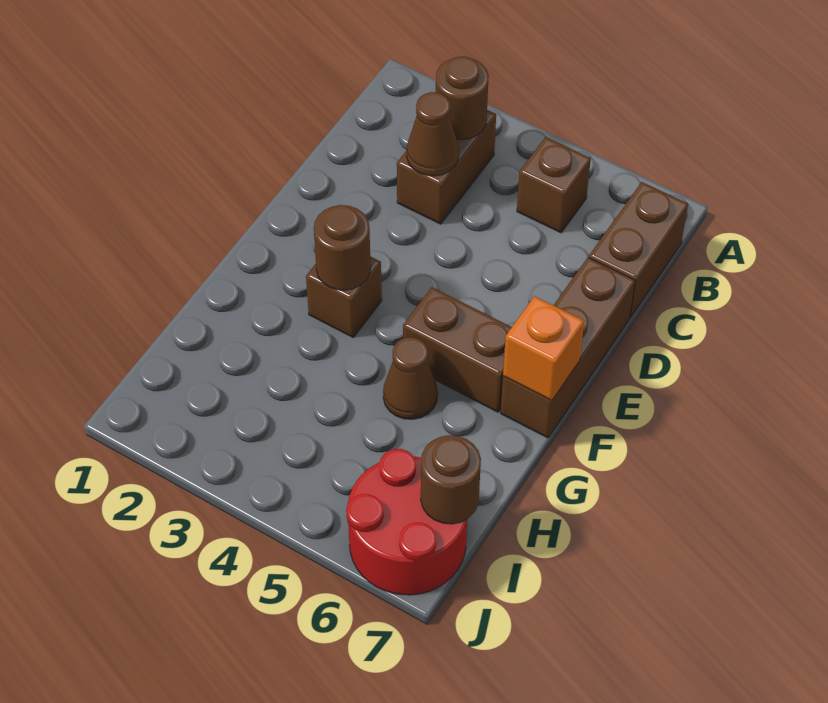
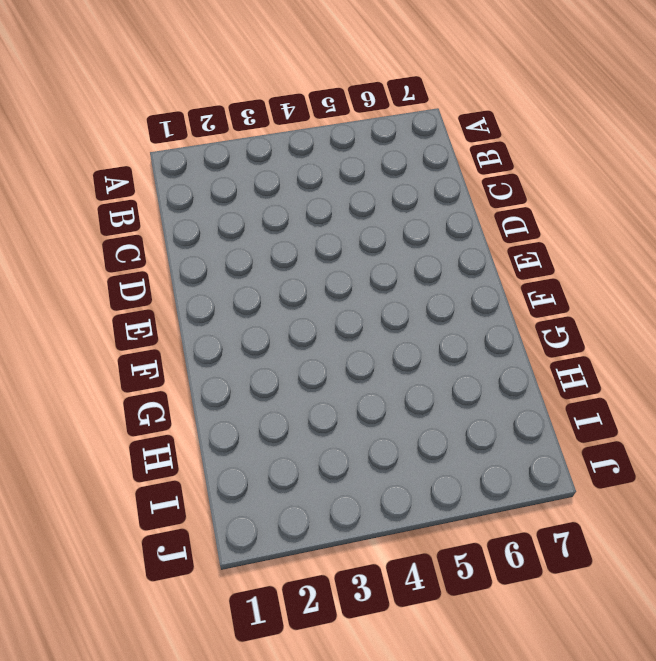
none -> brown 1x2 brick [397,110,496,224]
none -> brown 1x1 brick [517,137,591,233]
none -> brown 1x2 brick [589,182,688,317]

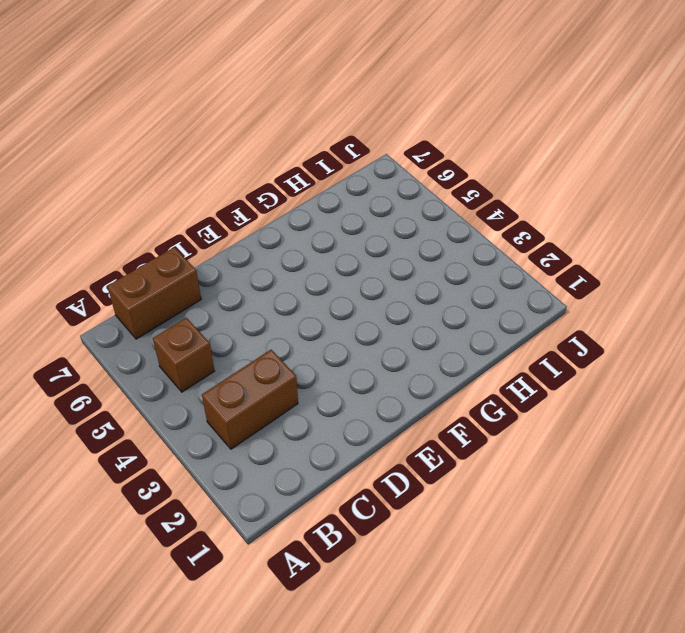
none -> brown 1x3 brick [501,258,635,438]
none -> brown 1x1 brick [306,256,382,337]
none -> brown 1x2 brick [403,287,512,412]

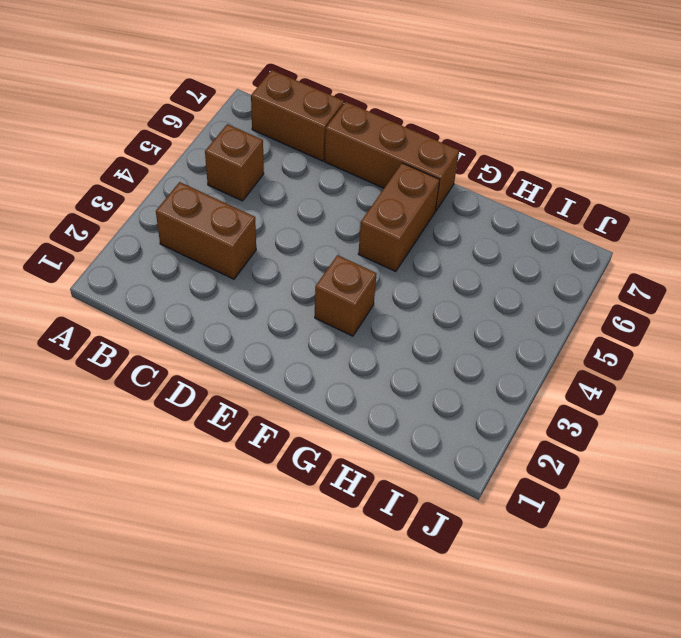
none -> brown 1x1 cone [383,337,438,419]
none -> red 2x2 round brick [346,449,467,595]
none -> brown 1x1 round brick [436,57,489,140]

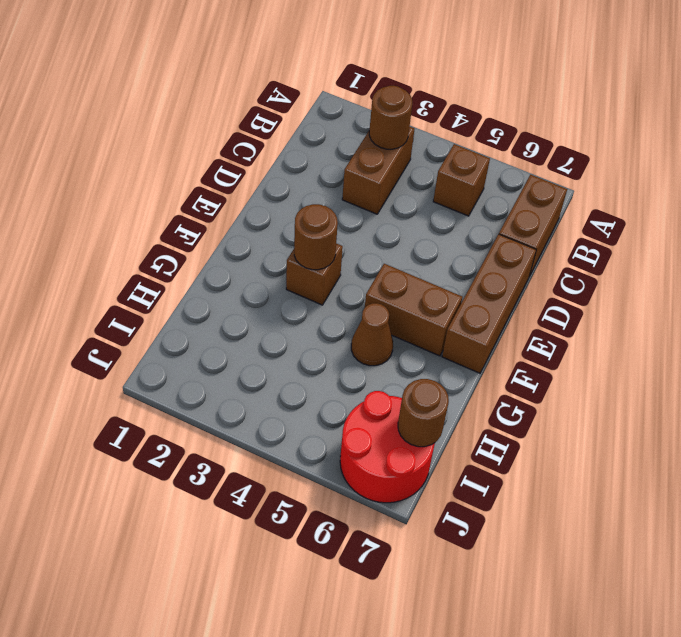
none -> brown 1x1 cone [407,92,459,176]
none -> orange 1x1 brick [503,296,584,401]

